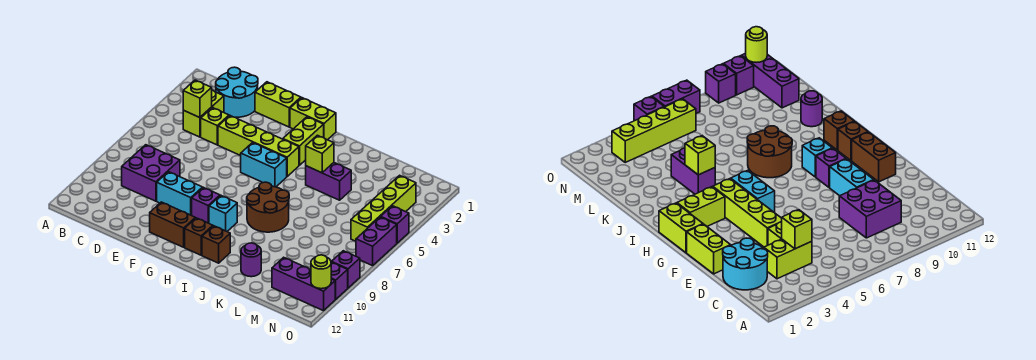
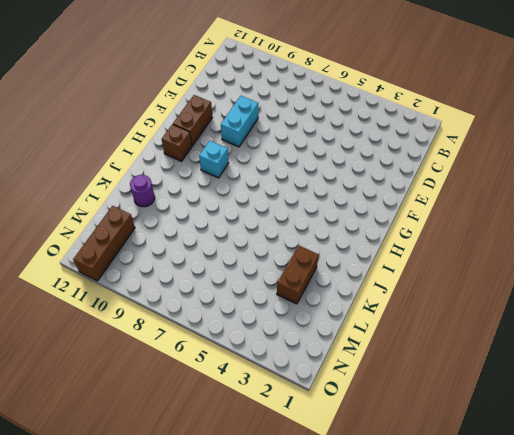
brown 1x2 brick [277,245,319,304] -> none
brown 1x3 brick [73,206,135,281] -> purple 1x3 brick [272,257,335,311]
none -> cyan 2x2 round brick [216,67,258,117]
none -> lime 1x2 brick [183,90,224,137]
none -> purple 2x2 brick [122,145,180,201]

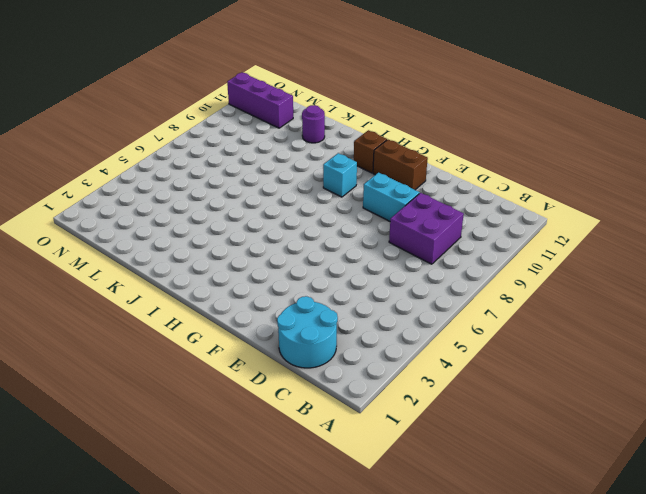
none -> lime 1x2 brick [183,90,224,137]
none -> lime 1x1 brick [201,108,229,145]
none -> lime 1x2 brick [255,82,301,127]

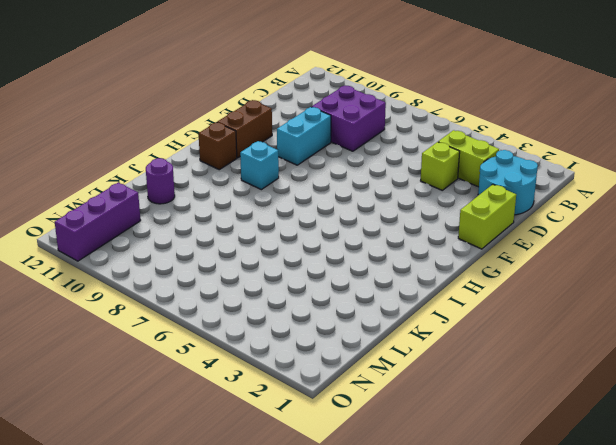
none -> lime 1x4 brick [218,116,299,176]
none -> lime 1x2 brick [290,98,336,140]
none -> cyan 1x2 brick [241,143,287,187]

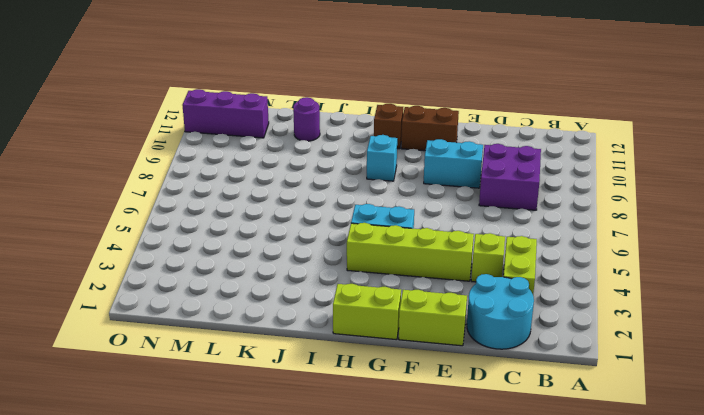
none -> purple 1x1 brick [192,188,220,223]
none -> lime 1x2 brick [283,117,324,165]
none -> brown 2x2 round brick [247,182,289,232]

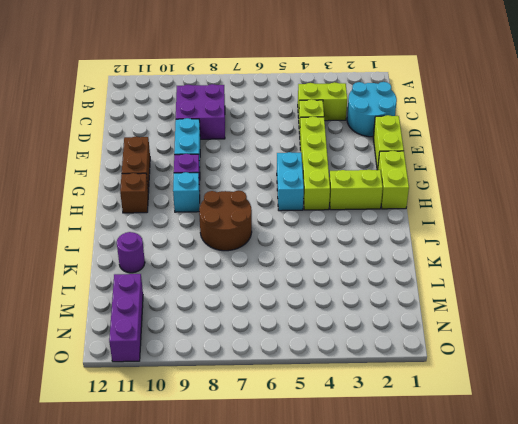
none -> brown 1x1 brick [202,226,230,263]
none -> purple 1x2 brick [306,163,351,200]
none -> lime 1x4 brick [351,175,416,241]

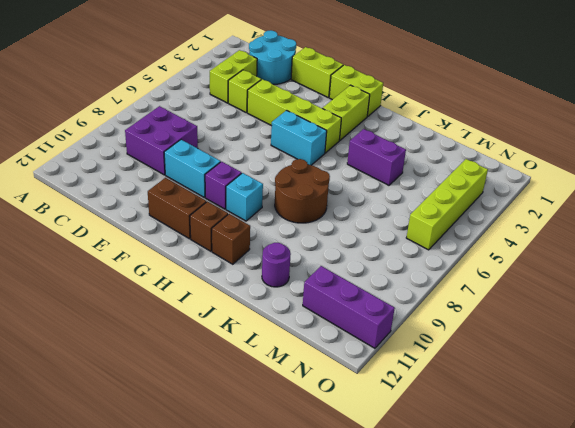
none -> purple 1x1 brick [381,206,409,243]
none -> purple 1x2 brick [356,217,397,266]
none -> purple 1x1 brick [332,251,360,288]

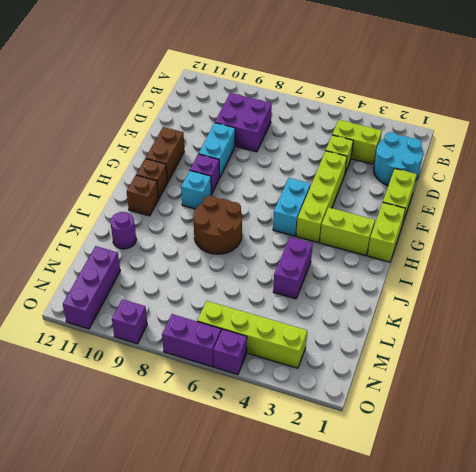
none -> purple 1x1 brick [331,262,348,299]
none -> lime 1x1 brick [183,80,212,118]
none -> lime 1x1 brick [306,135,334,173]

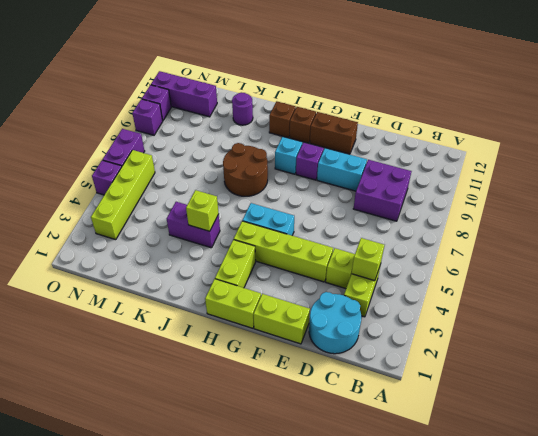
none -> lime 1x1 round brick [311,255,331,289]

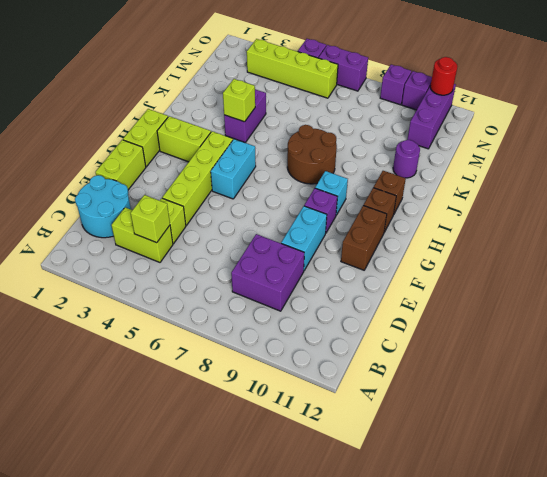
red 1x1 round brick [430,57,457,95] -> lime 1x1 round brick [311,255,331,289]

